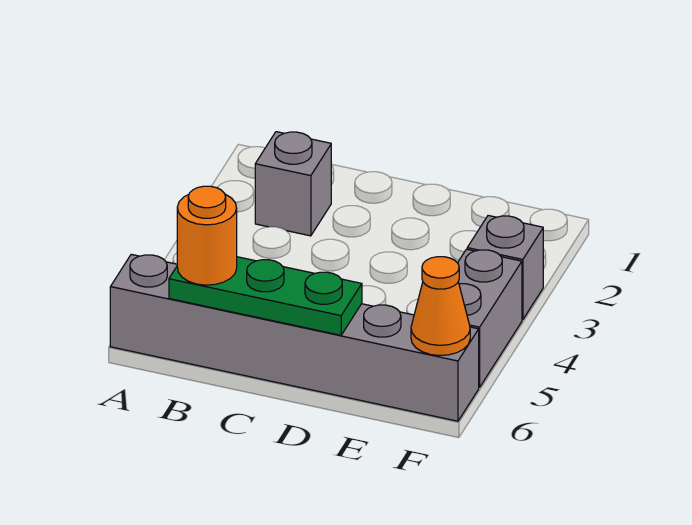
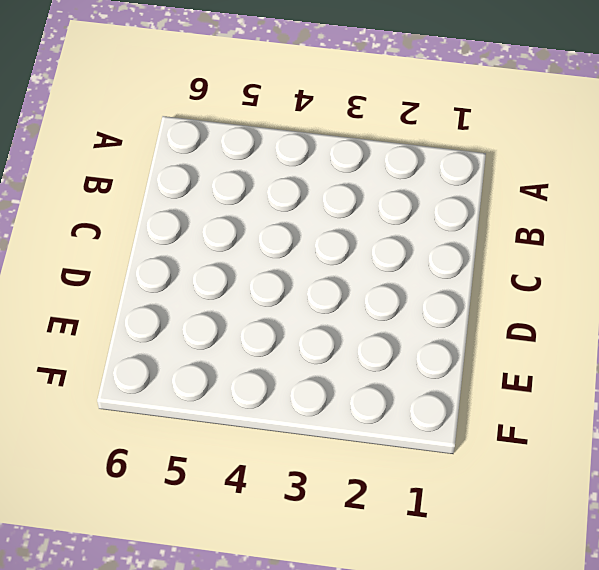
none -> grey 1x6 brick [110,254,479,421]
none -> grey 1x1 brick [255,132,331,236]

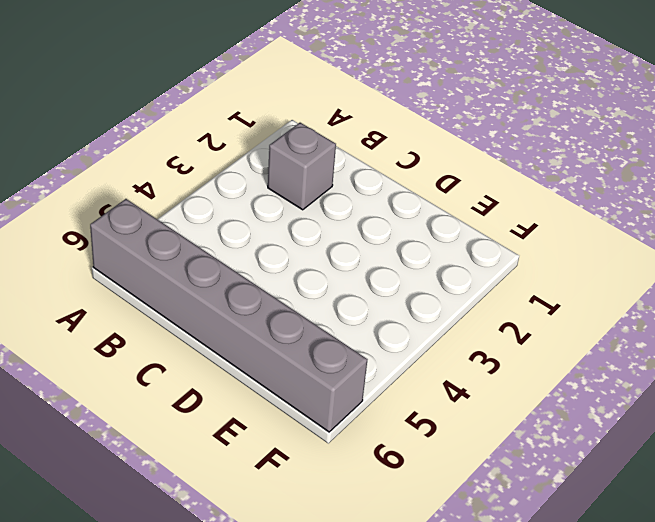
none -> grey 1x1 brick [467,216,543,320]
none -> grey 1x2 brick [458,249,522,387]

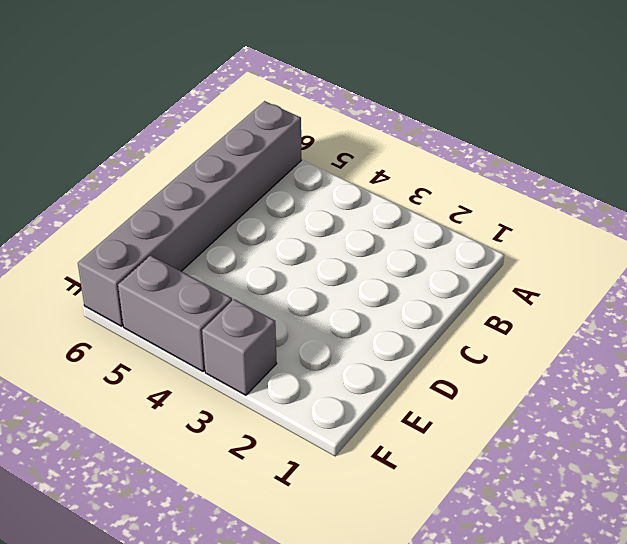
none -> grey 1x1 brick [255,132,331,236]
none -> green 1x3 plate [169,257,362,335]

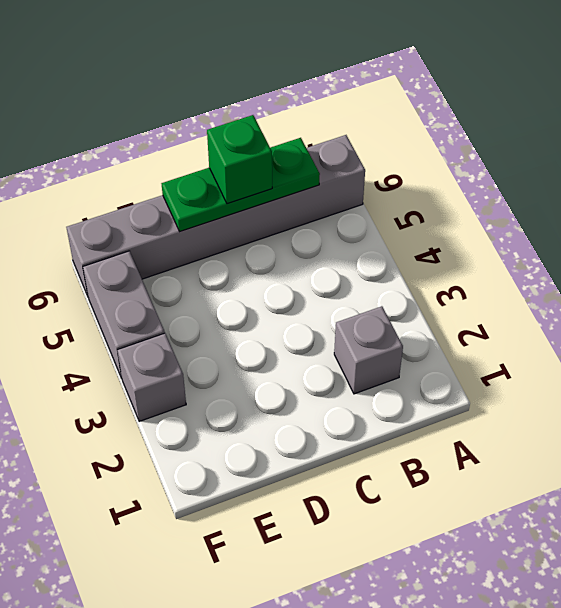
green 1x1 brick [207,115,272,204] -> none
none -> orange 1x1 cone [411,257,470,356]
none -> orange 1x1 round brick [177,186,237,285]

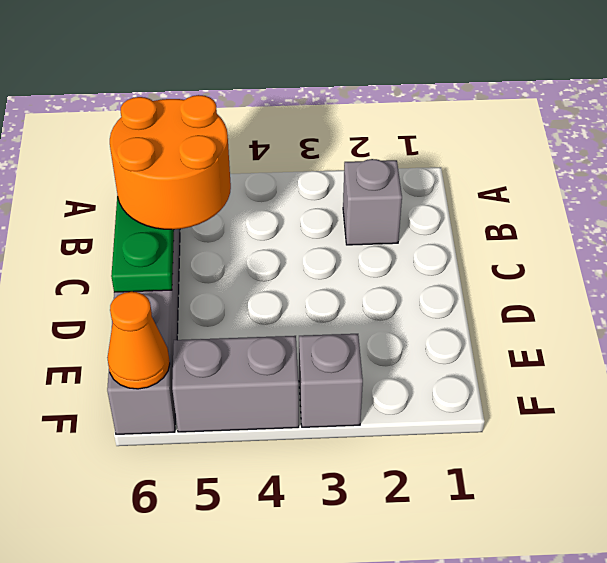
orange 2x2 round brick [110,95,231,230] -> orange 1x1 round brick [177,186,237,285]

